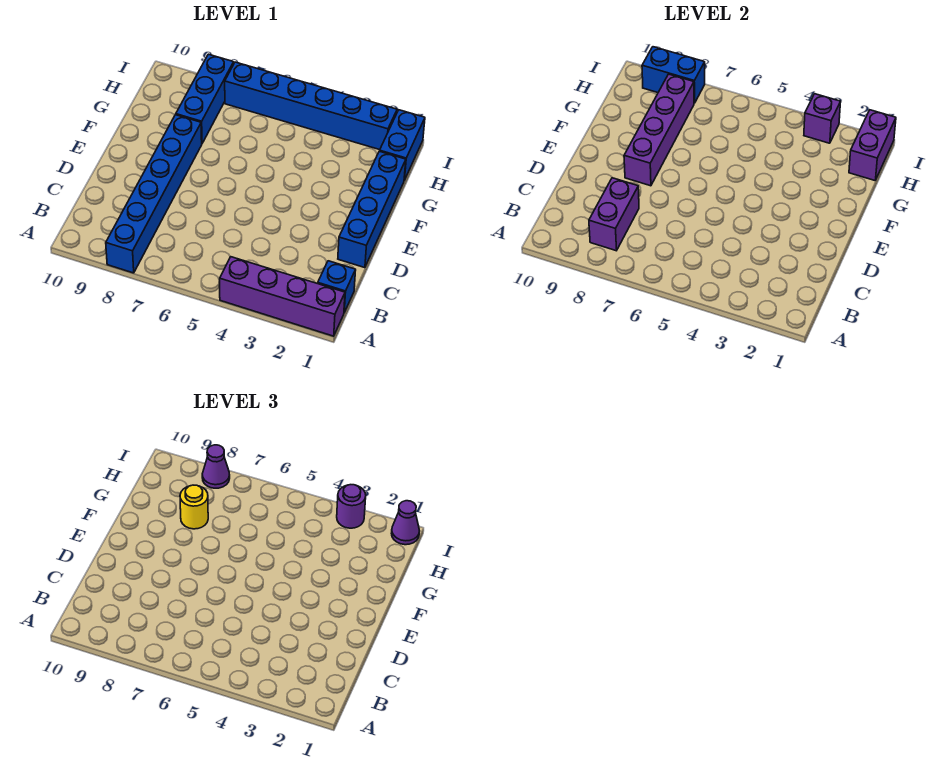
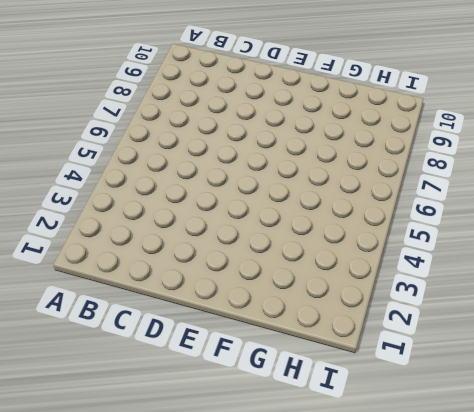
none -> purple 1x4 brick [220,257,345,336]
none -> blue 1x6 brick [106,115,202,273]
none -> blue 1x1 brick [318,261,356,312]

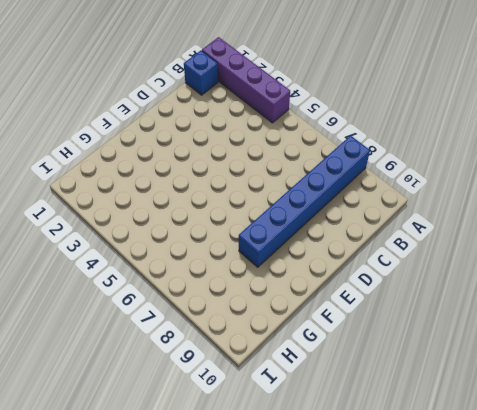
none -> blue 1x4 brick [338,151,406,268]
none -> blue 1x3 brick [176,54,234,143]
none -> blue 1x2 brick [380,110,425,180]

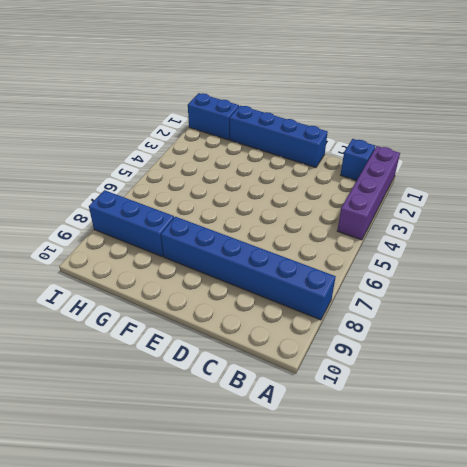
none -> blue 1x6 brick [225,62,397,150]
none -> purple 1x2 brick [589,178,639,251]
none -> purple 1x4 brick [624,74,694,186]

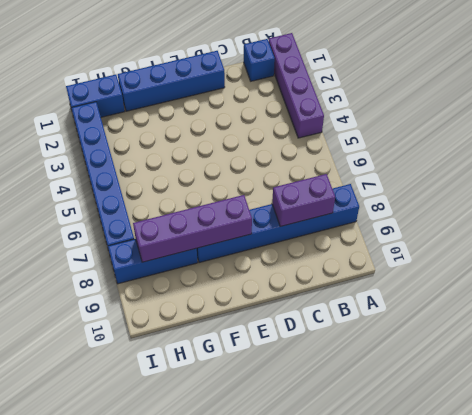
none -> purple 1x2 brick [849,110,896,180]
none -> purple 1x1 brick [804,94,841,143]
none -> blue 1x2 brick [642,47,705,103]

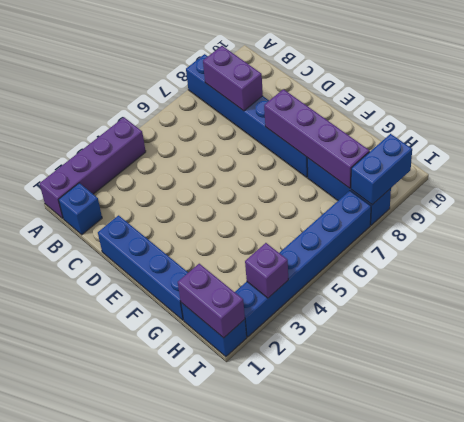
none -> yellow 1x1 round brick [180,485,208,529]
none -> purple 1x1 cone [391,501,419,545]
none -> purple 1x1 round brick [337,485,366,528]

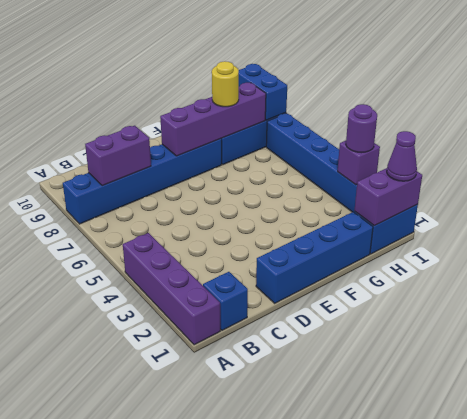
none -> purple 1x1 cone [202,445,230,488]

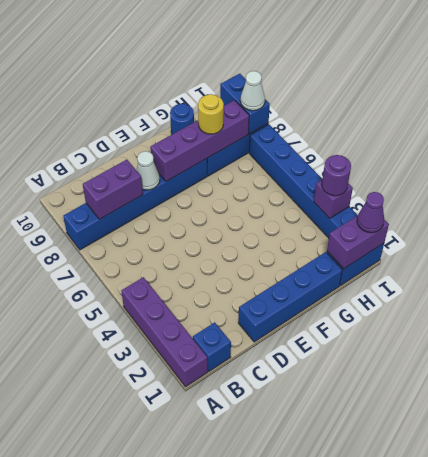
white 1x1 cone [136,151,160,190] -> none
blue 1x1 round brick [170,104,194,134] -> none
white 1x1 cone [240,71,265,111] -> purple 1x1 cone [202,445,230,488]

